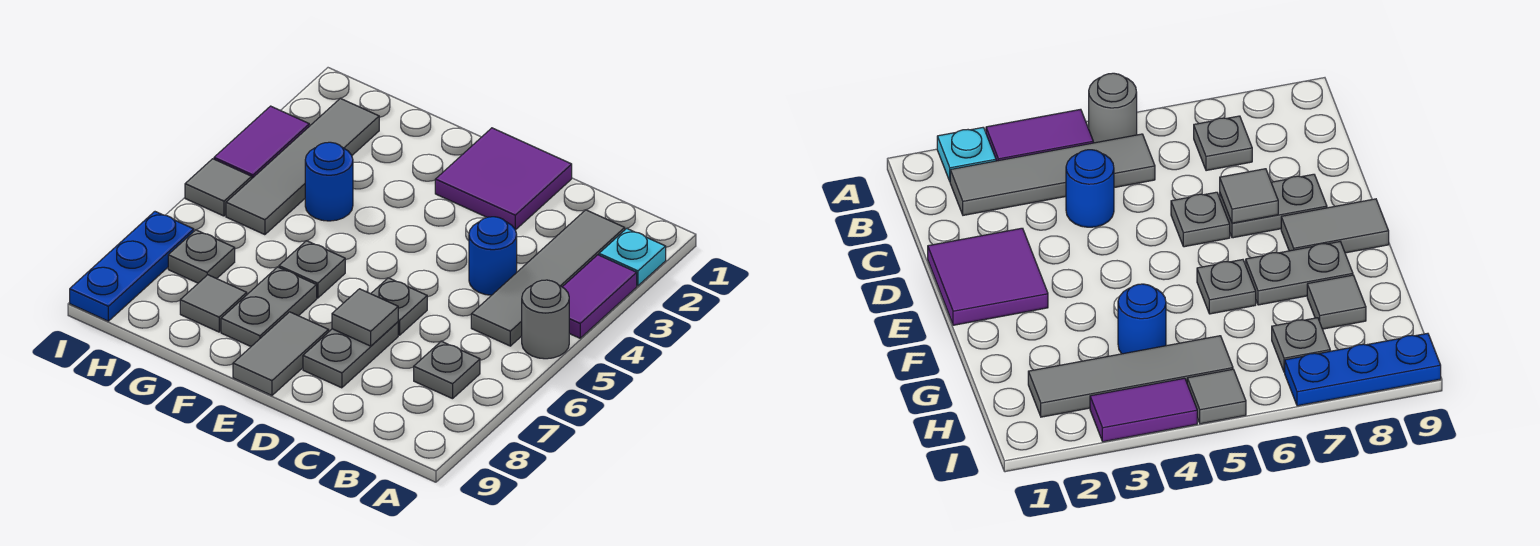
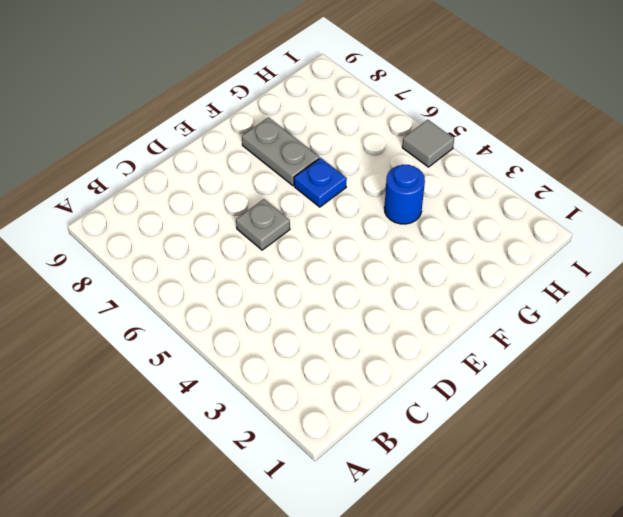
blue 1x1 plate [294,158,347,207] -> grey 1x1 plate [279,241,345,298]
none -> cyan 1x1 plate [599,228,666,286]
none -> purple 1x2 tile [563,255,637,338]
none -> grey 1x1 round brick [522,280,569,359]

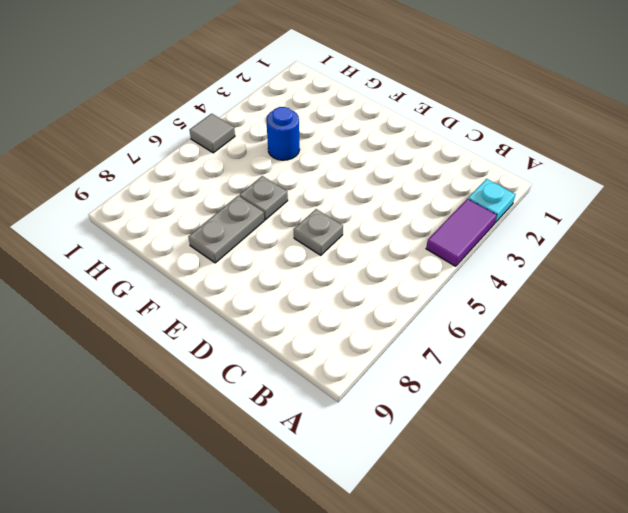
none -> grey 1x1 round brick [522,280,569,359]
none -> grey 1x4 tile [471,210,625,346]
none -> grey 1x1 plate [414,341,480,399]

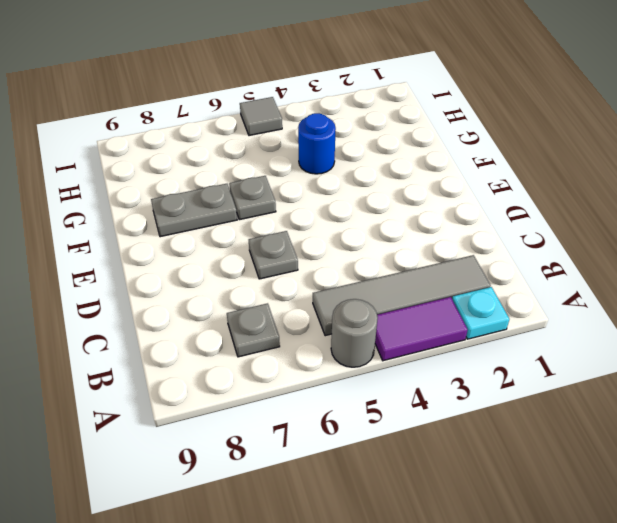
none -> blue 1x1 round brick [469,217,517,295]
none -> purple 2x2 tile [435,128,572,230]
none -> grey 1x2 plate [303,322,398,388]

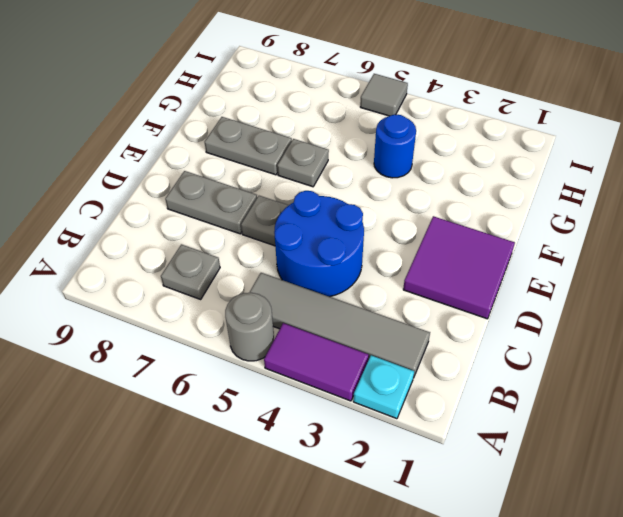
blue 2x2 round brick [274,191,364,297] -> blue 1x1 round brick [469,217,517,295]
none -> grey 1x2 tile [233,312,329,395]
none -> grey 1x1 tile [180,275,247,332]
none -> grey 1x4 tile [226,98,379,235]

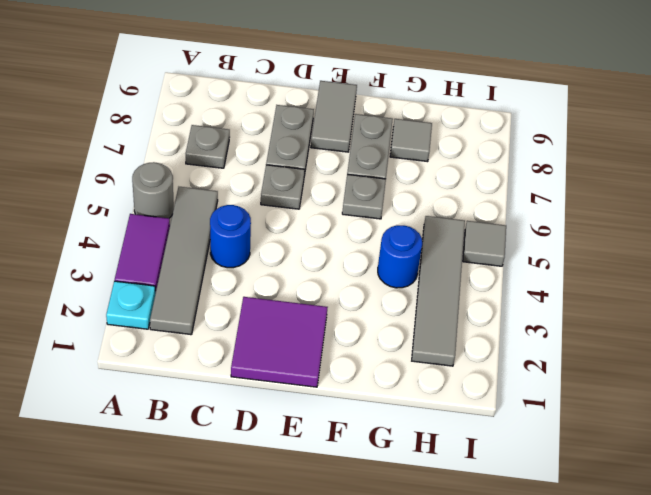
none -> grey 1x1 plate [168,230,235,283]
none -> purple 1x2 tile [214,106,309,178]
none -> blue 1x3 plate [70,212,194,321]

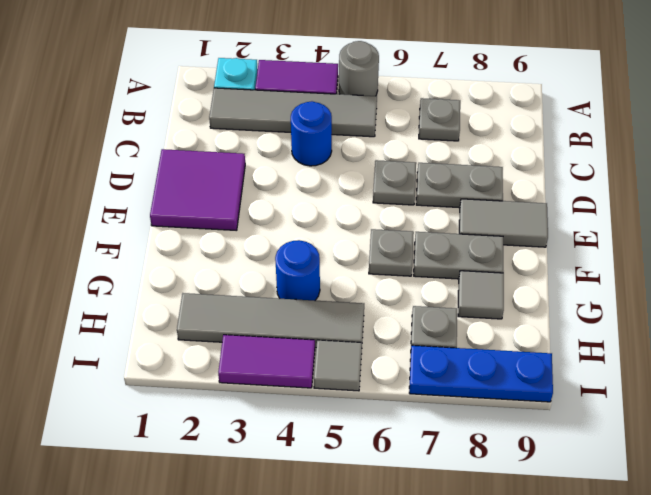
none -> grey 1x1 tile [332,289,398,346]

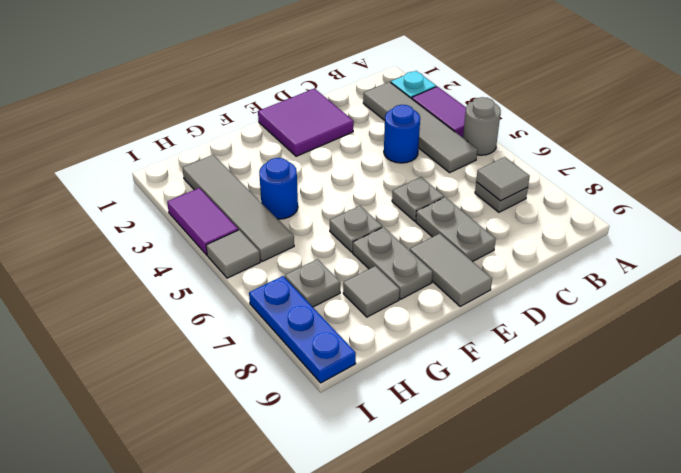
grey 1x1 tile [476,157,530,201] -> grey 1x1 tile moved to [332,289,398,346]

